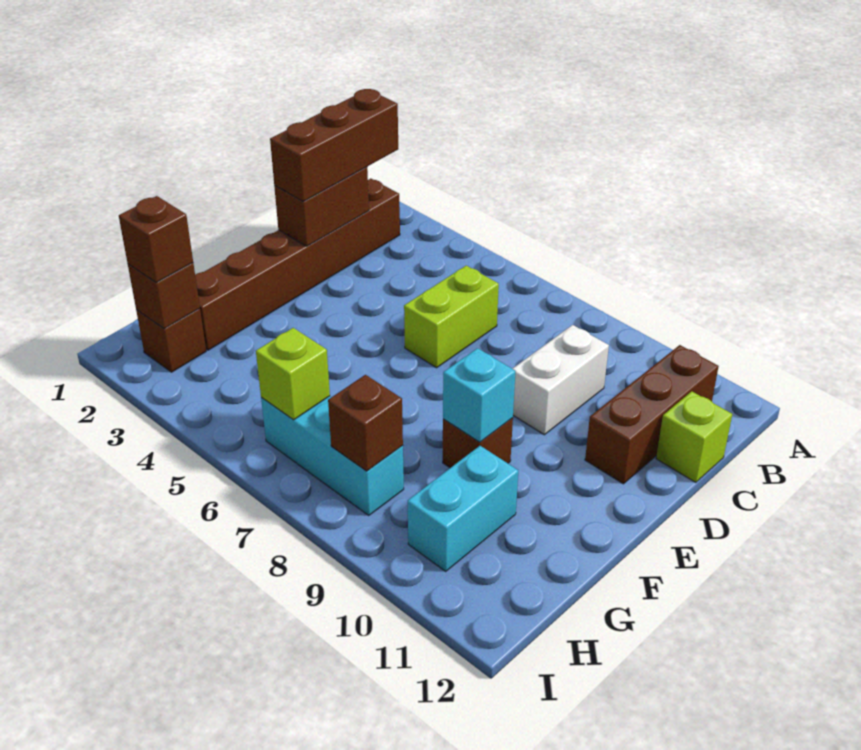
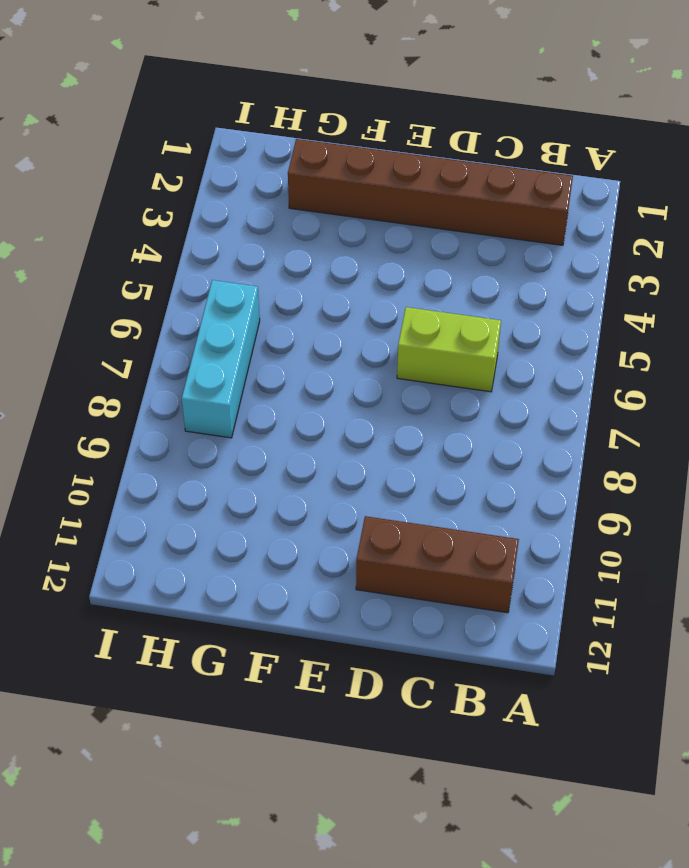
none -> white 1x2 brick [512,325,609,435]
none -> lime 1x1 brick [656,391,732,483]
none -> brown 1x1 brick [443,418,513,468]

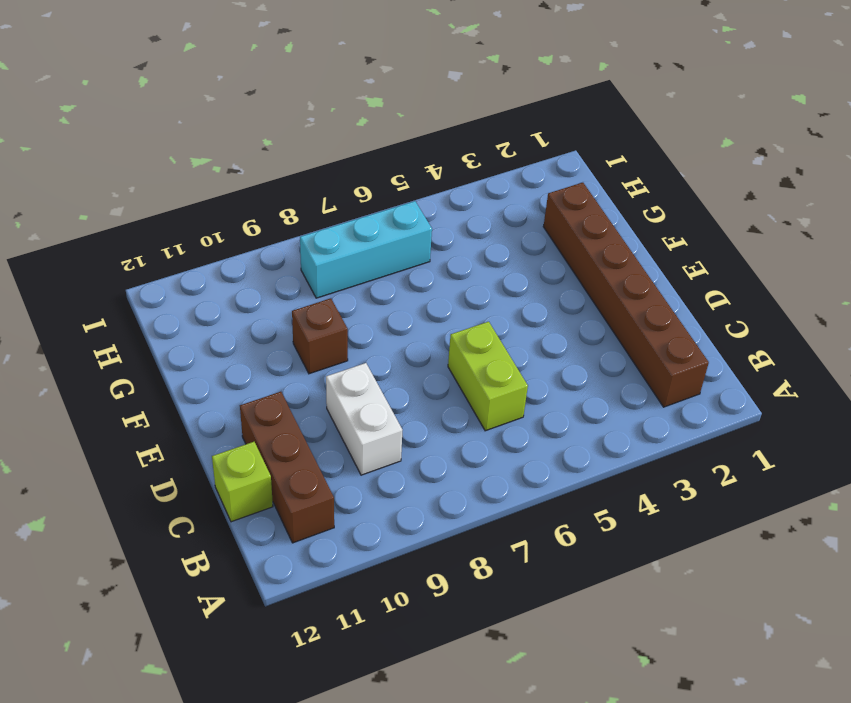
none -> cyan 1x2 brick [408,446,518,571]
none -> brown 1x1 brick [136,308,206,372]
none -> brown 1x2 brick [274,167,369,246]

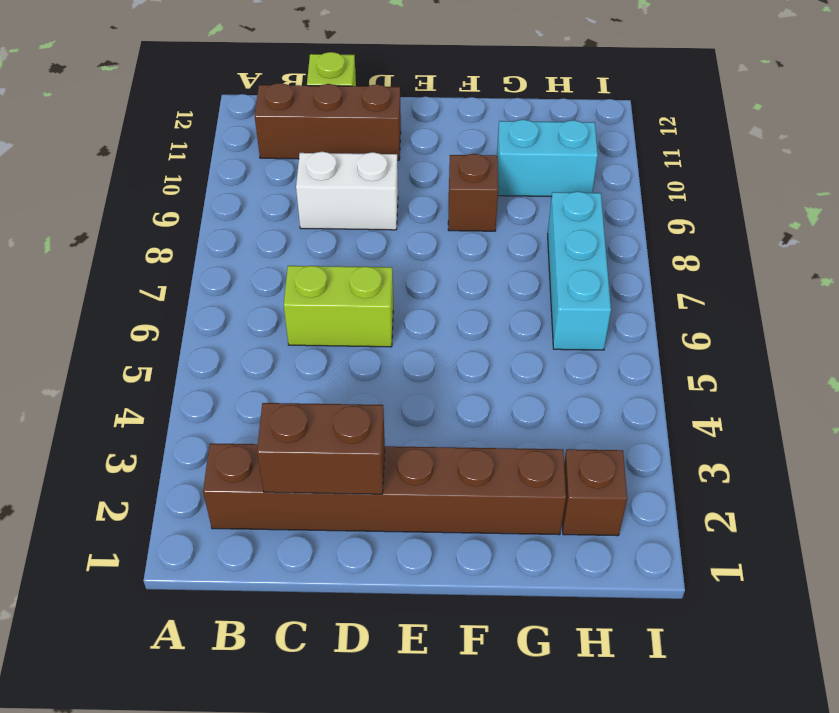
none -> cyan 1x1 brick [443,348,516,442]
none -> brown 1x1 brick [128,263,200,329]
none -> lime 1x1 brick [256,328,330,420]

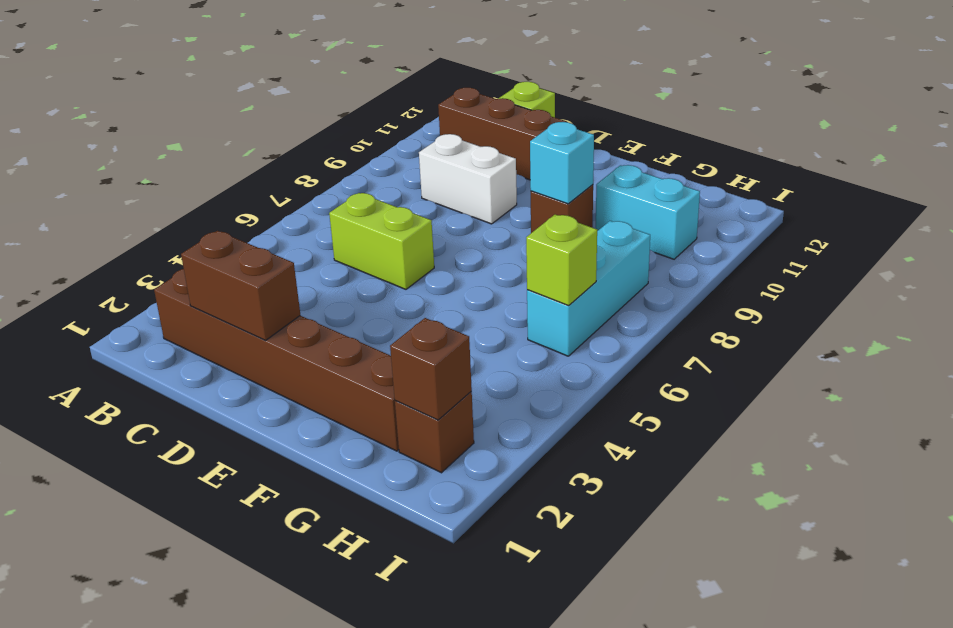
none -> brown 1x1 brick [328,375,403,471]
none -> brown 1x3 brick [270,89,398,201]
none -> brown 1x1 brick [119,196,193,283]

